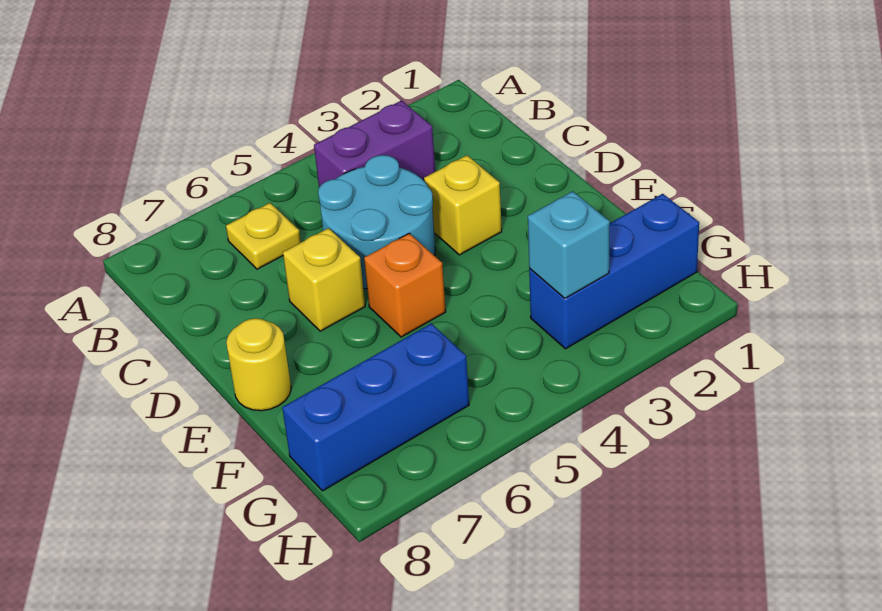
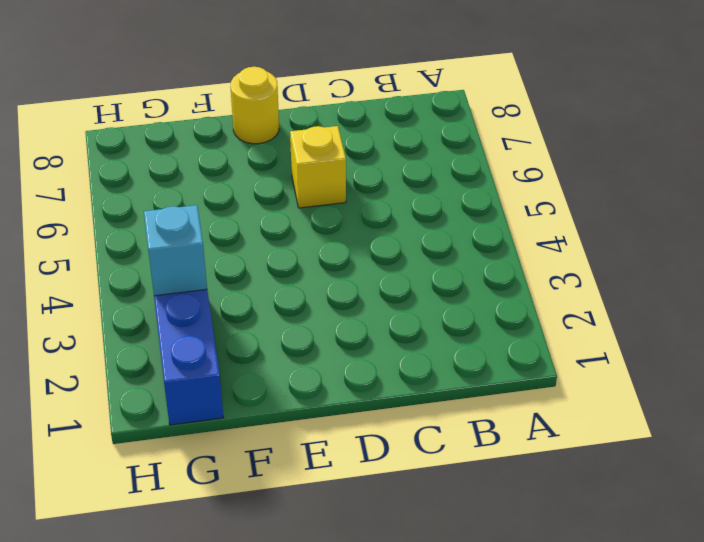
none -> purple 1x2 brick [314,101,435,187]
none -> yellow 1x1 plate [226,203,301,269]

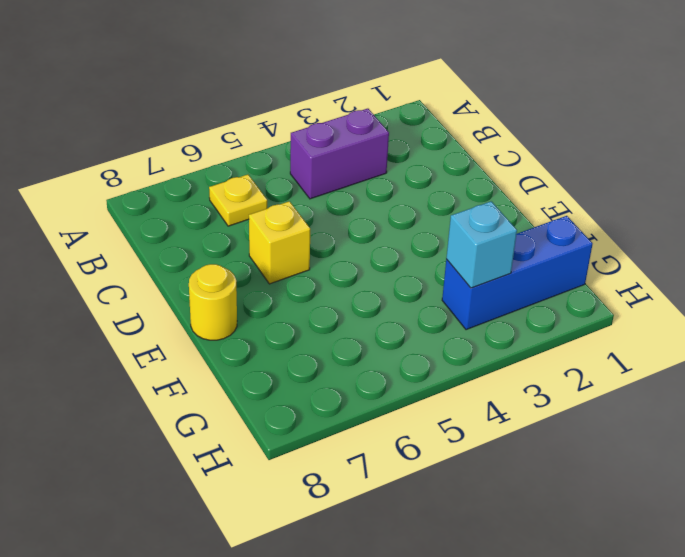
none -> cyan 2x2 round brick [318,155,435,289]
none -> yellow 1x1 brick [424,155,502,255]

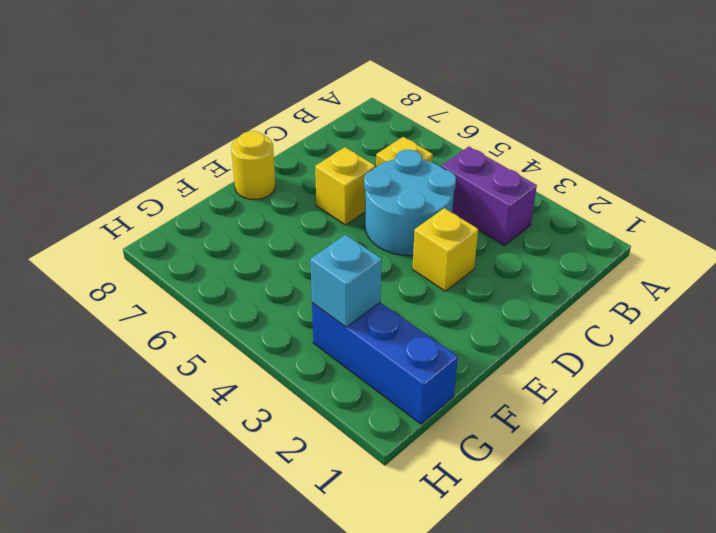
none -> orange 1x1 brick [364,233,446,337]
none -> blue 1x3 brick [282,323,469,491]

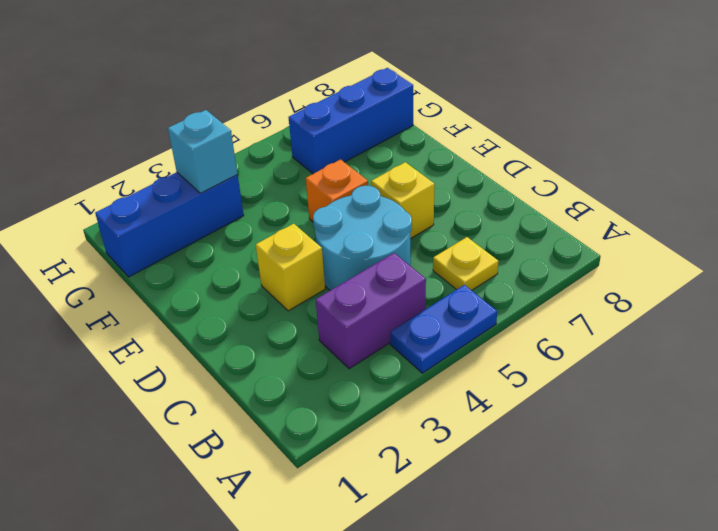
blue 1x2 plate [390,285,497,373] -> none
none -> yellow 1x1 round brick [226,318,291,411]

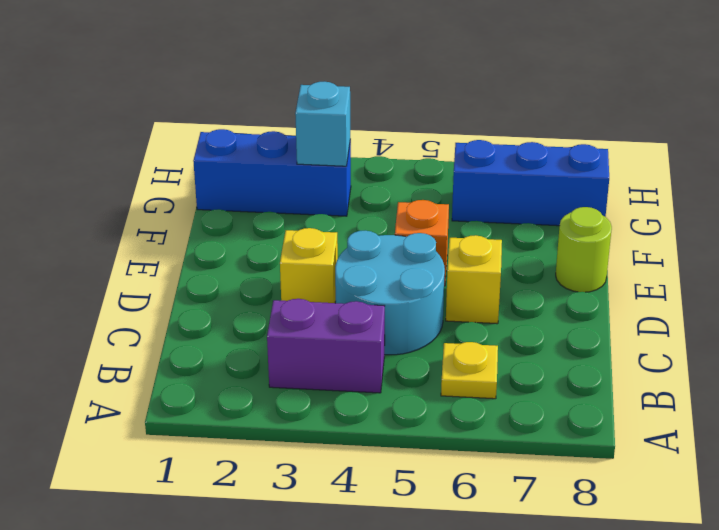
lime 1x1 round brick [556,207,612,292] -> yellow 1x1 round brick [226,318,291,411]

